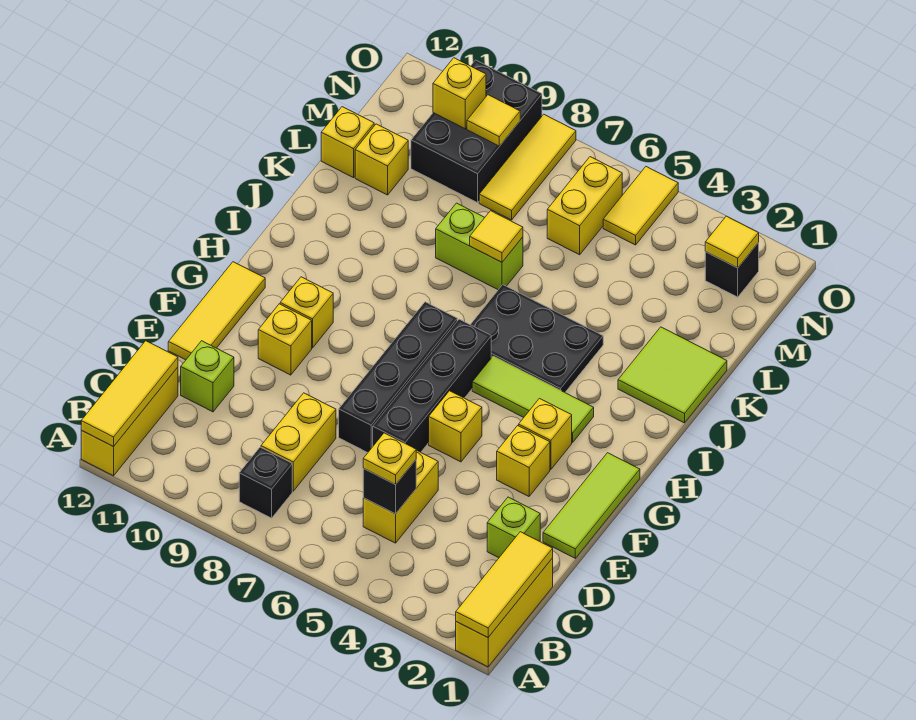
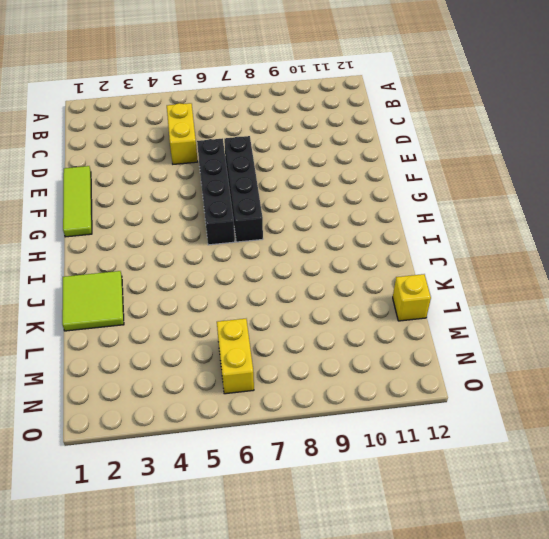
none -> yellow 1x3 brick [456,558,553,667]
none -> yellow 1x3 brick [81,367,178,476]
none -> black 1x1 brick [239,447,292,518]
none -> yellow 1x2 brick [261,393,336,491]

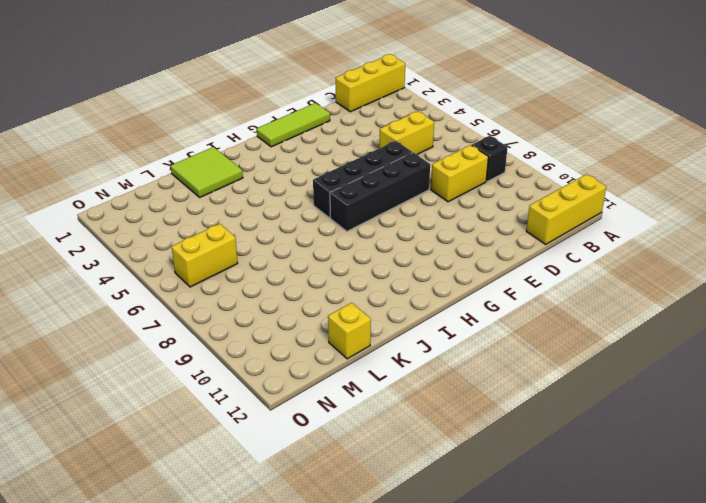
none -> lime 1x1 brick [487,497,540,558]
none -> lime 1x1 brick [181,341,234,412]
none -> yellow 1x3 tile [168,262,265,360]
none -> yellow 1x1 brick [497,426,550,496]

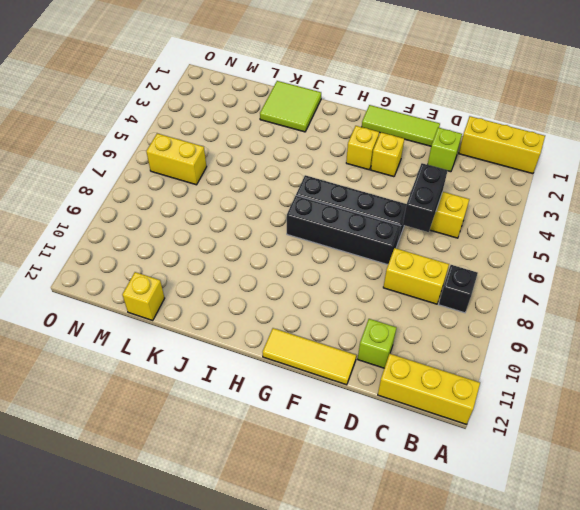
black 1x2 brick [403,163,448,232] -> none
none -> yellow 1x1 brick [429,391,482,462]
none -> yellow 1x1 brick [258,304,312,375]
none -> yellow 1x1 brick [280,277,333,348]
none -> lime 1x3 tile [472,356,594,442]

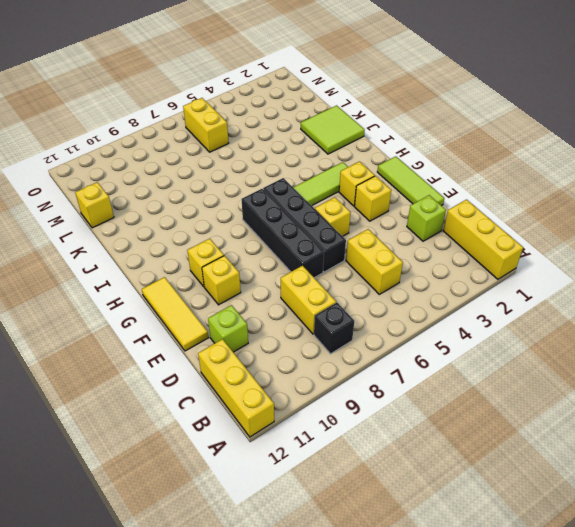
none -> black 2x3 plate [470,285,603,392]
none -> lime 1x2 brick [436,203,523,290]
none -> yellow 1x1 brick [355,124,408,195]
none -> yellow 1x3 tile [479,114,576,220]

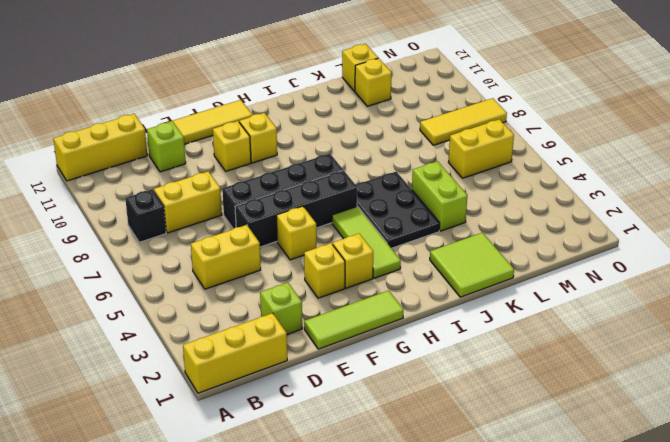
lime 1x2 brick [412,161,467,231] -> lime 1x2 brick moved to [436,203,523,290]
none -> black 2x3 brick [411,60,542,203]
none -> black 1x1 brick [705,243,759,297]
none -> yellow 1x2 tile [603,167,678,245]
none -> yellow 1x3 tile [456,532,553,637]

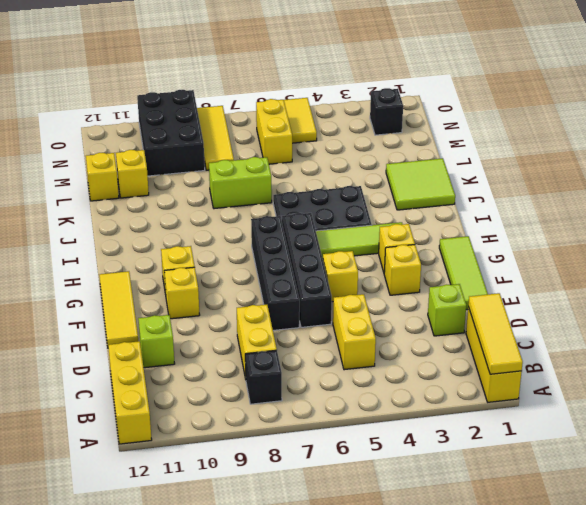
none -> yellow 1x3 tile [81,341,178,447]
none -> black 1x1 brick [363,460,416,514]
none -> yellow 1x1 tile [470,211,523,262]
none -> yellow 1x1 tile [705,216,759,268]

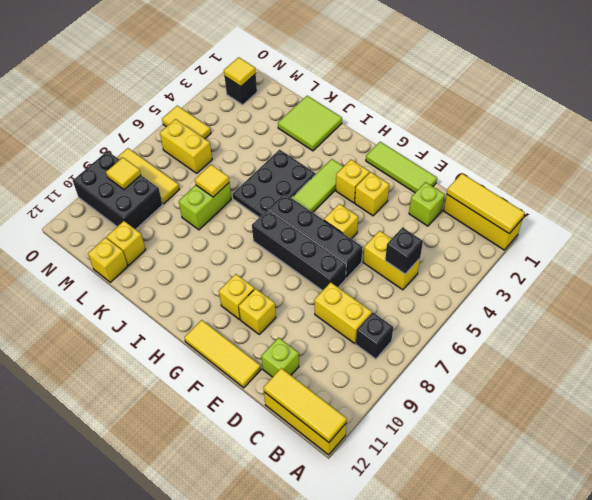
none -> yellow 1x1 brick [433,58,486,129]
none -> yellow 1x1 plate [363,433,416,485]

